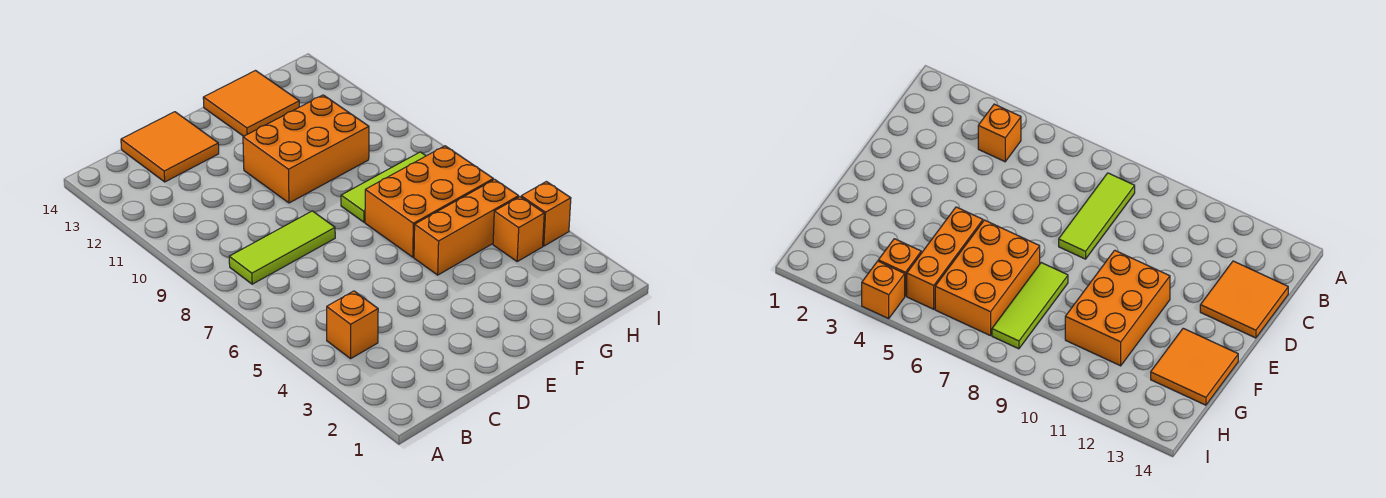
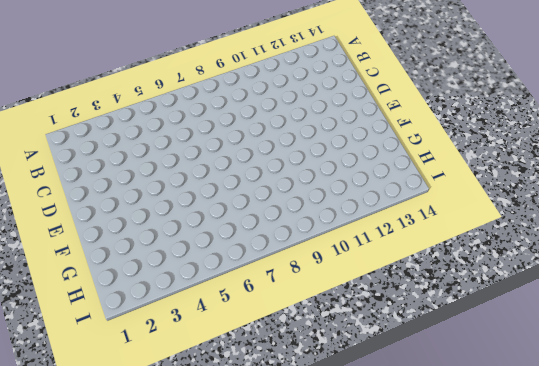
none -> orange 1x1 brick [327,291,378,359]
none -> lime 1x3 tile [229,211,335,284]

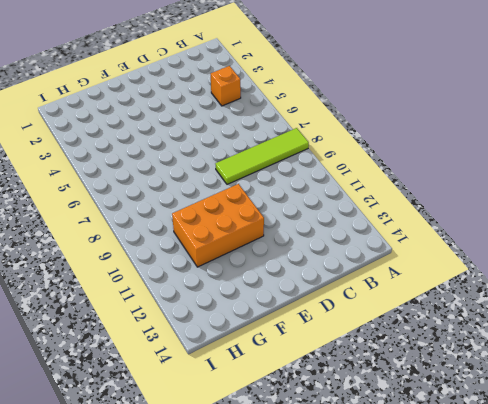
lime 1x4 tile [216,128,309,184] -> lime 1x3 tile [229,211,335,284]
none -> orange 2x2 tile [121,112,219,182]
none -> orange 1x3 brick [414,179,519,275]

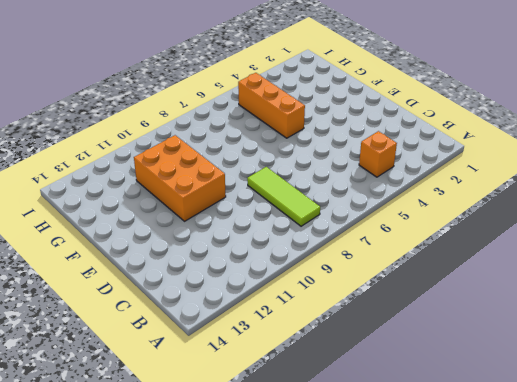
none -> orange 2x2 tile [121,112,219,182]
none -> orange 2x3 brick [365,146,493,257]

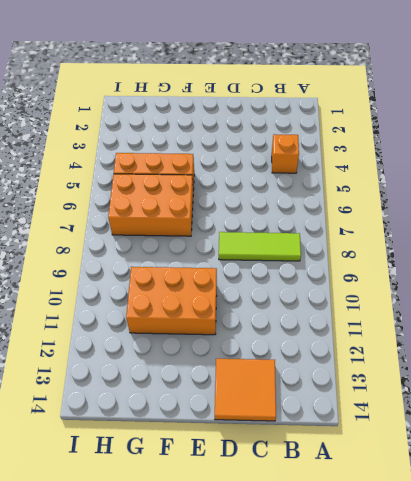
none -> lime 1x3 tile [341,152,426,222]
none -> orange 2x2 tile [203,71,299,136]

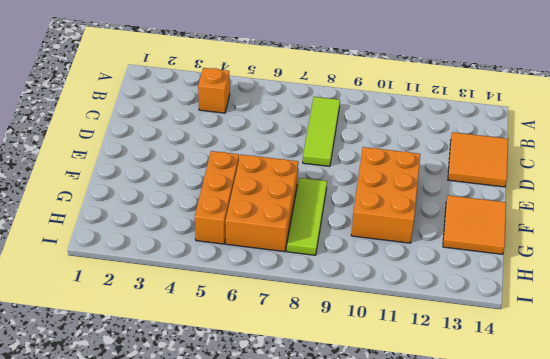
none -> orange 1x1 brick [493,197,544,261]
none -> orange 1x1 brick [521,182,571,246]

